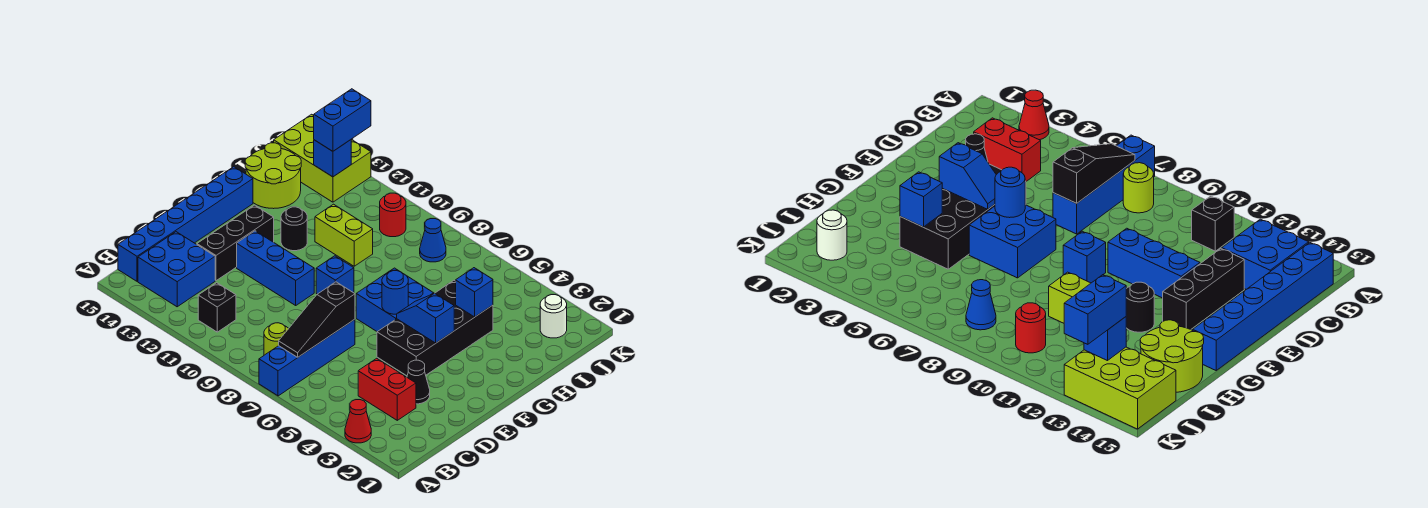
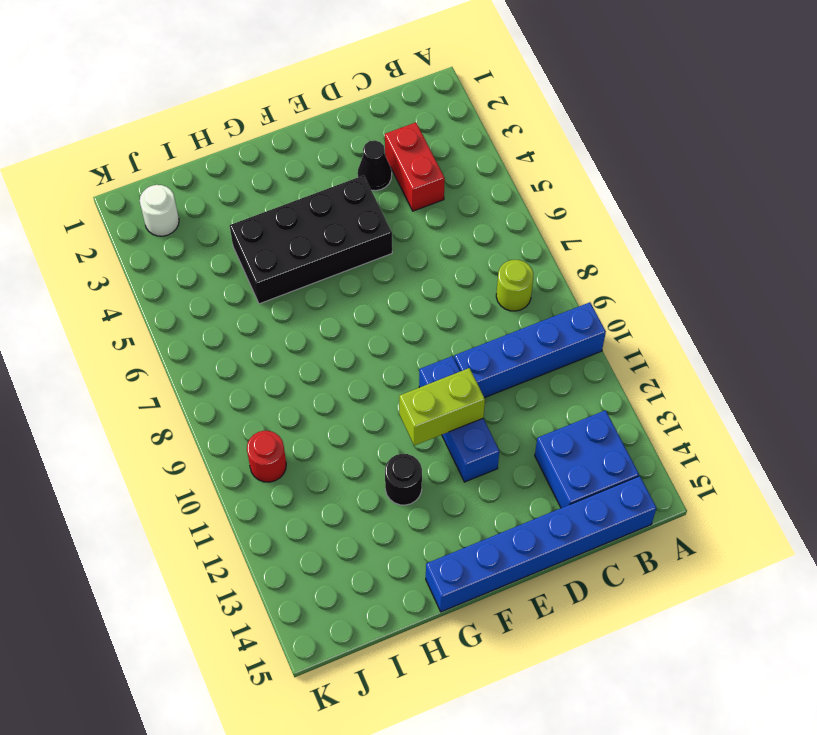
blue 1x4 brick [454,302,606,398] -> blue 1x4 brick moved to [259,319,355,396]
lime 1x2 brick [399,368,485,446] -> lime 1x2 brick turned to [315,204,373,266]
none -> red 1x1 cone [345,400,371,443]
none -> black 1x1 brick [198,283,236,332]
none -> black 1x3 brick [197,205,274,281]

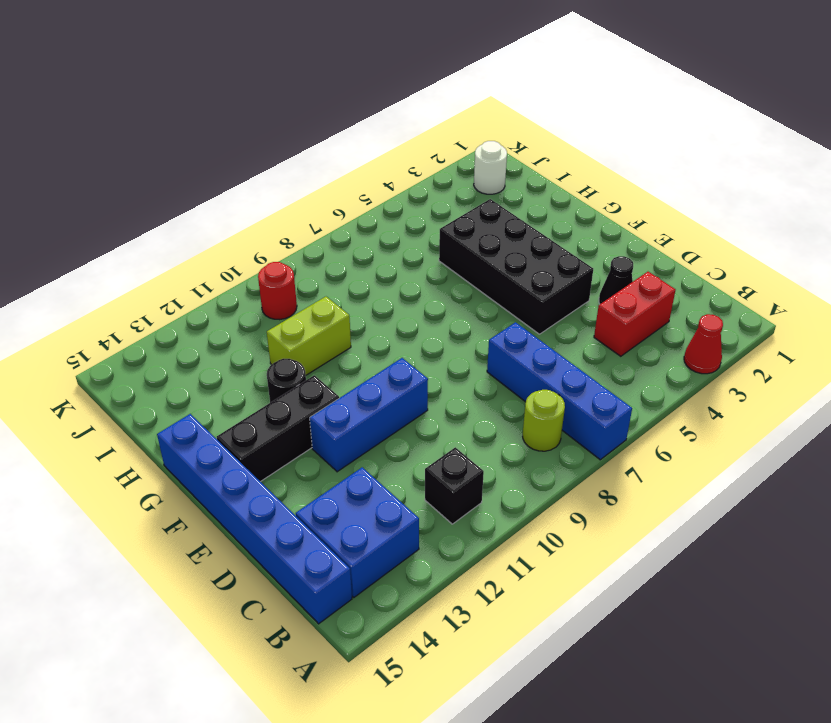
black 1x3 brick [217,375,339,482] -> black 1x3 brick turned to [197,205,274,281]
none -> blue 2x2 brick [356,268,434,332]
none -> blue 1x1 brick [316,256,354,294]
none -> lime 2x2 round brick [245,143,301,209]

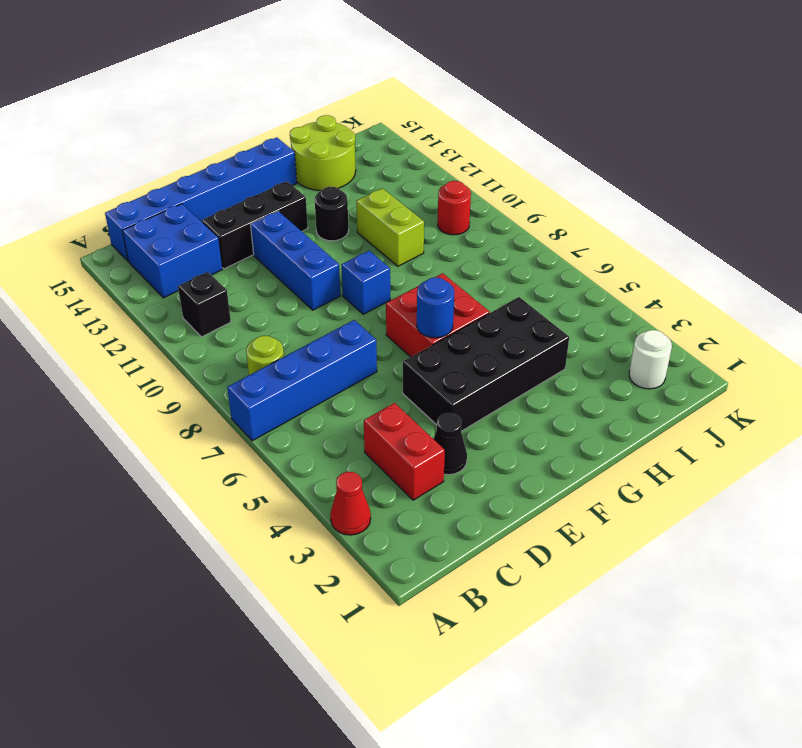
red 2x2 brick [386,273,490,357] -> blue 2x2 brick [356,268,434,332]
none -> blue 1x1 cone [420,219,446,262]
none -> lime 2x3 brick [274,114,371,202]
none -> black 1x3 slope [279,282,355,357]

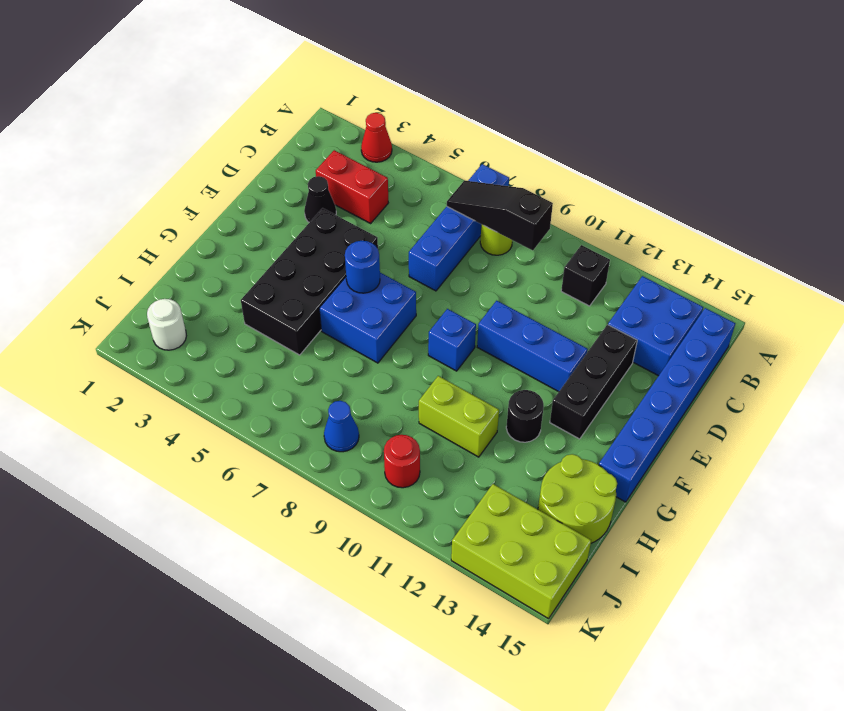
black 1x3 slope [447,180,553,250] -> black 1x3 slope turned to [279,282,355,357]
none -> blue 1x2 slope [397,293,454,343]
none -> blue 1x1 brick [456,268,493,317]
none -> blue 1x1 brick [314,140,351,177]

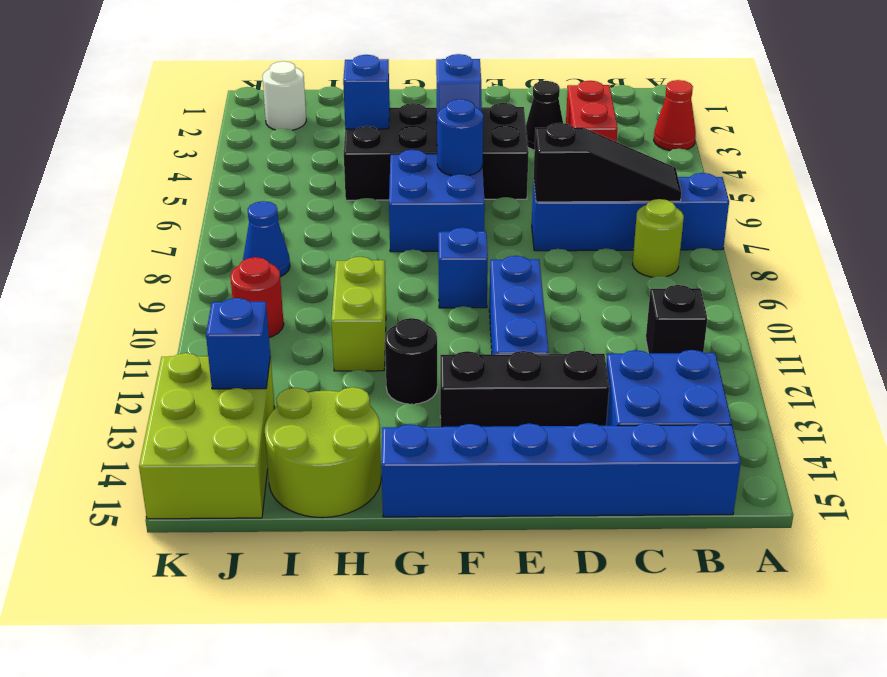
none -> blue 1x2 brick [314,89,371,151]

